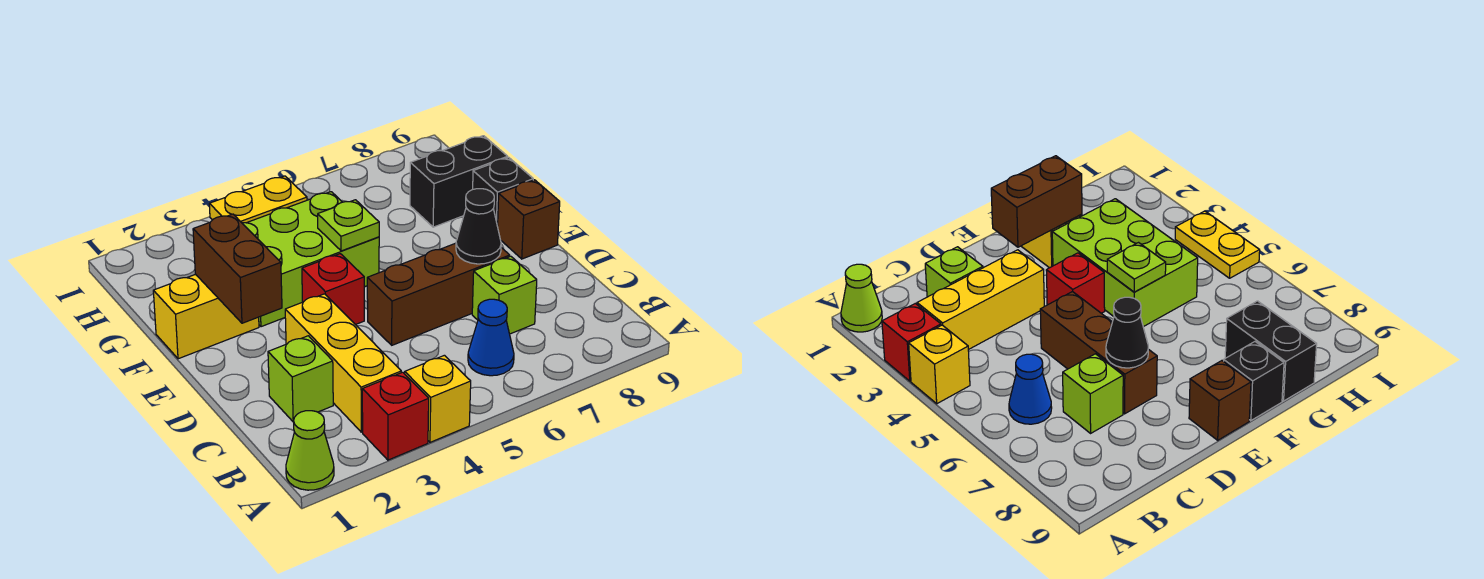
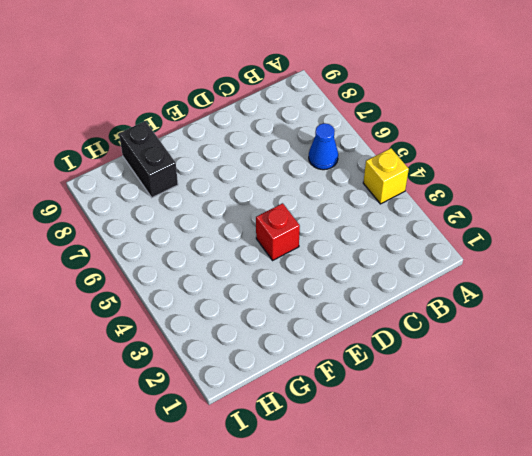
none -> lime 1x1 cone [286,411,334,490]
none -> red 1x1 brick [362,372,429,460]
none -> yellow 1x3 brick [285,294,401,432]

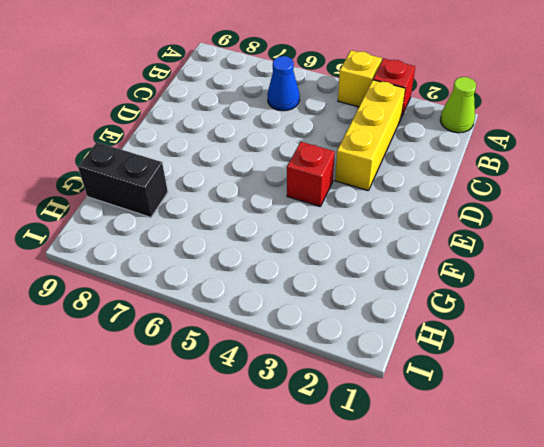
none -> lime 1x1 brick [268,336,333,422]
none -> lime 1x1 brick [472,256,537,334]
none -> brown 1x3 brick [367,243,510,345]

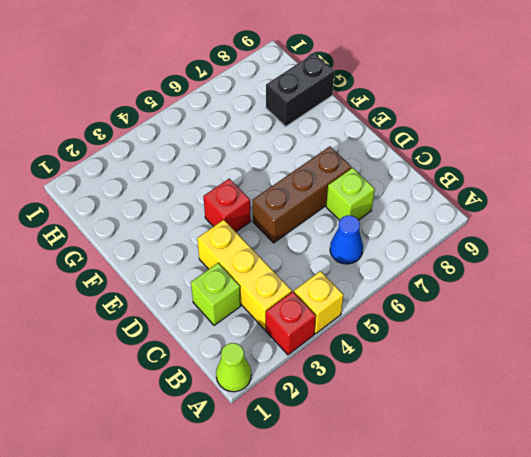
none -> brown 1x1 brick [498,180,560,259]
none -> yellow 1x2 brick [153,274,259,359]
none -> lime 2x3 brick [242,192,379,327]

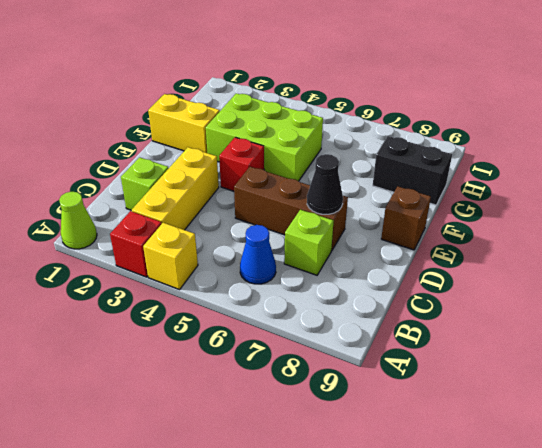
none -> black 1x1 brick [473,158,533,226]
none -> yellow 1x2 plate [209,176,307,223]
none -> brown 1x2 brick [193,214,282,323]

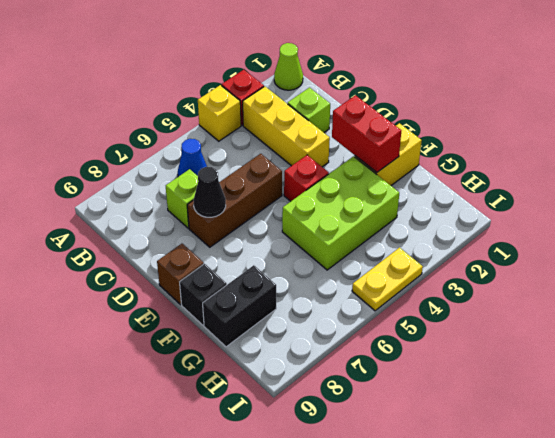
red 1x2 brick [332,95,401,172] -> brown 1x2 brick [193,214,282,323]
none -> lime 1x1 plate [318,200,379,251]

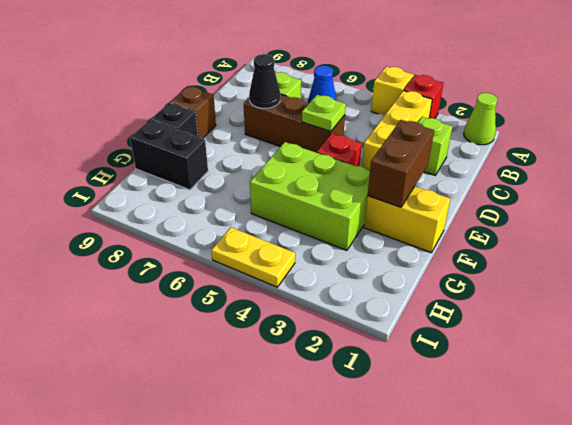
lime 1x1 plate [302,95,346,132] -> lime 1x1 plate moved to [318,200,379,251]

